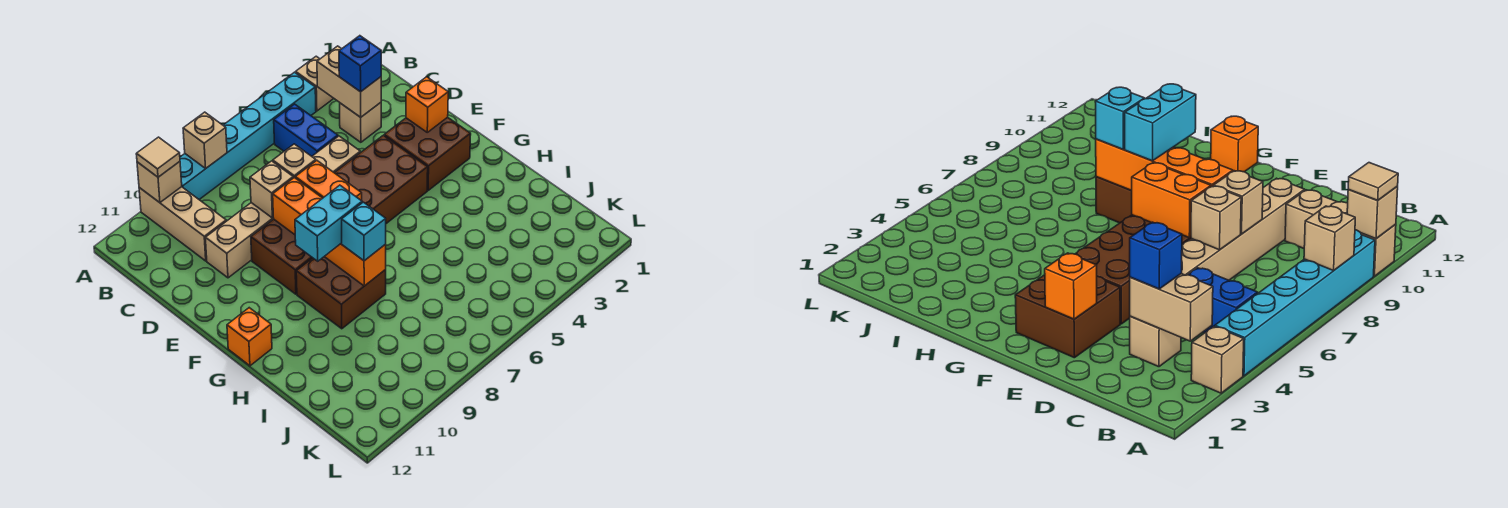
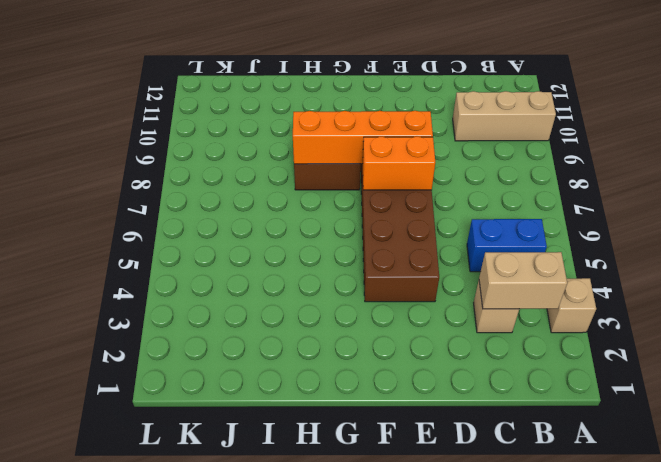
none -> cyan 1x6 brick [180,72,316,199]
none -> tan 1x6 brick [205,136,360,278]
none -> brown 2x2 brick [384,117,471,190]

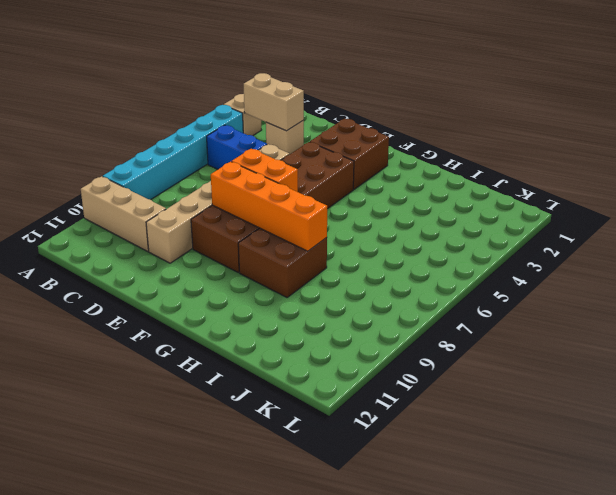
none -> orange 1x1 brick [227,308,272,366]
none -> tan 1x1 brick [183,112,227,169]
none -> tan 1x1 brick [137,162,182,203]

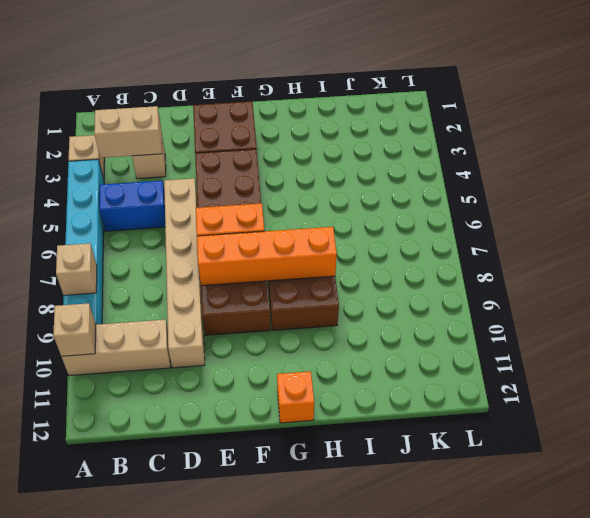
none -> tan 1x1 brick [273,144,316,178]
none -> tan 1x1 brick [250,161,293,218]
none -> orange 1x1 brick [406,77,448,132]

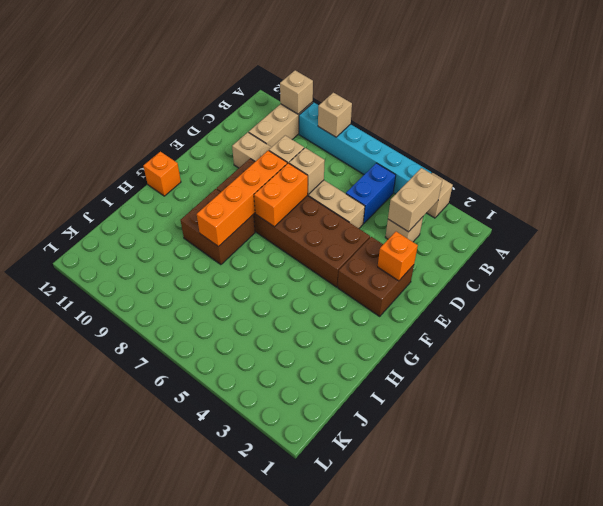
none -> tan 1x1 tile [136,137,180,177]
none -> blue 1x1 brick [339,36,381,92]
none -> cyan 1x2 brick [295,185,362,261]

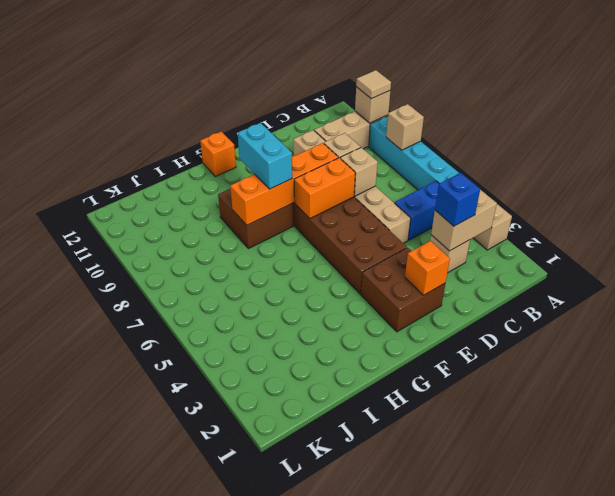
none -> cyan 1x1 brick [342,202,386,261]

